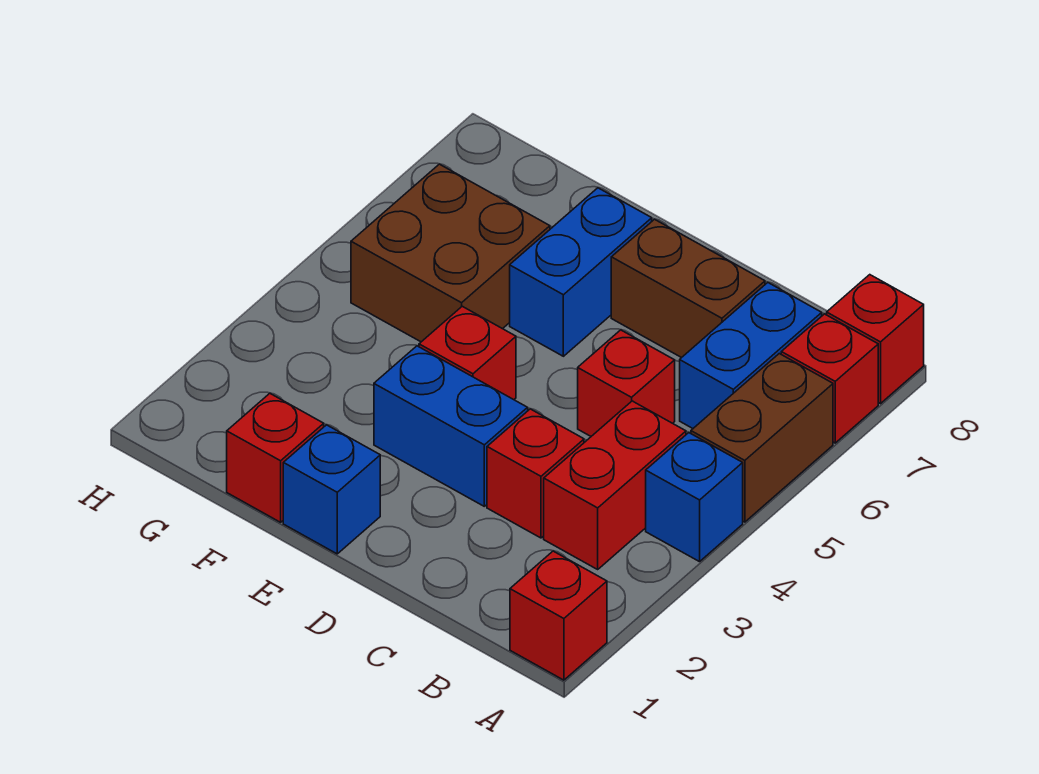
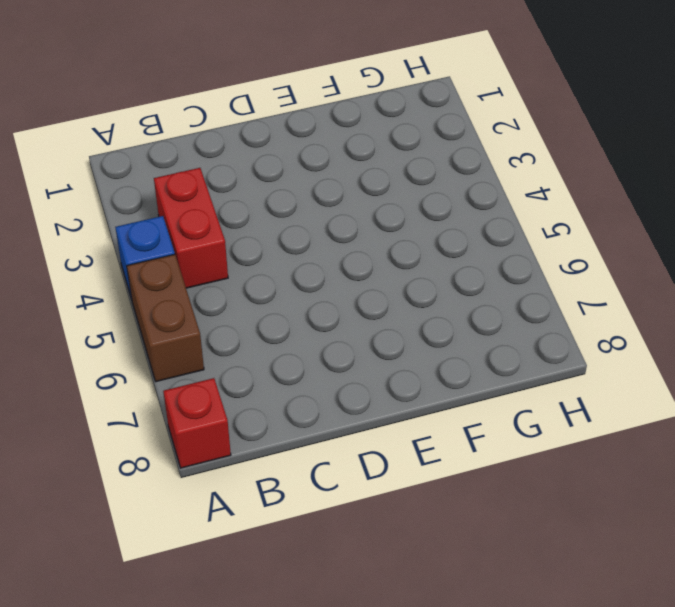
none -> red 1x1 brick [510,551,607,680]
none -> red 1x1 brick [781,314,878,443]
none -> blue 1x2 brick [680,283,822,428]

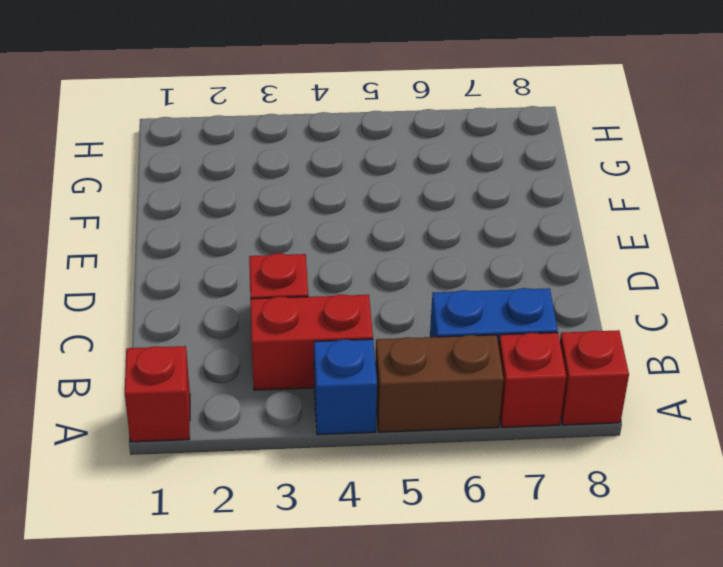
none -> red 1x1 brick [578,330,675,436]
none -> brown 1x2 brick [611,219,765,358]
none -> blue 1x2 brick [374,346,528,506]

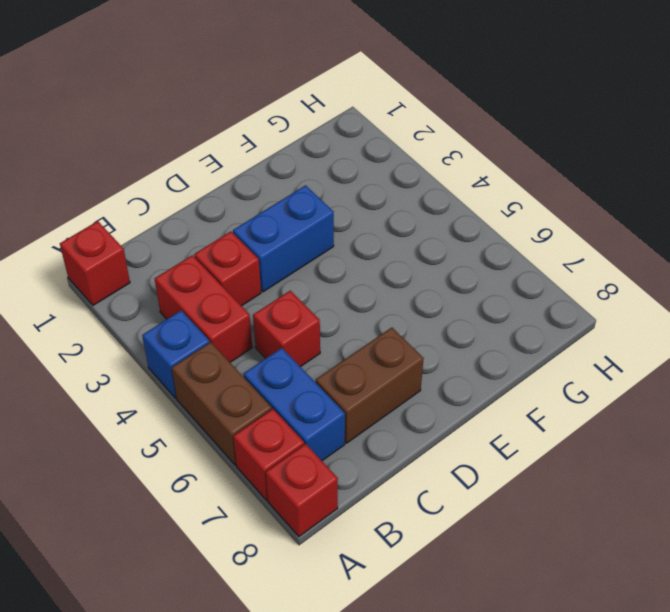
none -> blue 1x1 brick [283,425,380,554]
none -> red 1x1 brick [419,306,516,400]
none -> blue 1x2 brick [510,188,652,356]

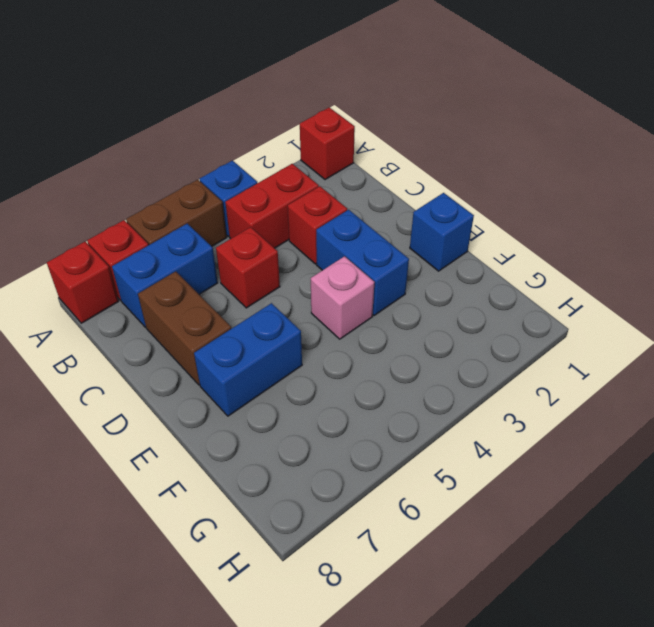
pink 1x1 brick [311,256,374,339] -> red 1x1 brick [419,306,516,400]
none -> red 1x1 brick [227,394,324,522]
none -> brown 2x2 brick [351,164,550,342]

